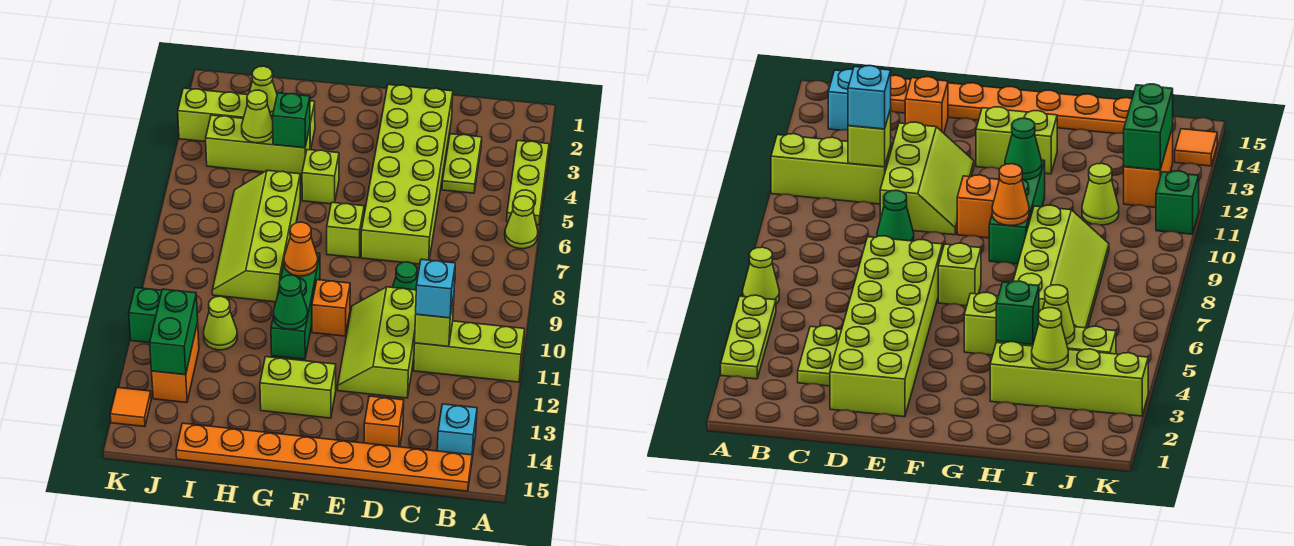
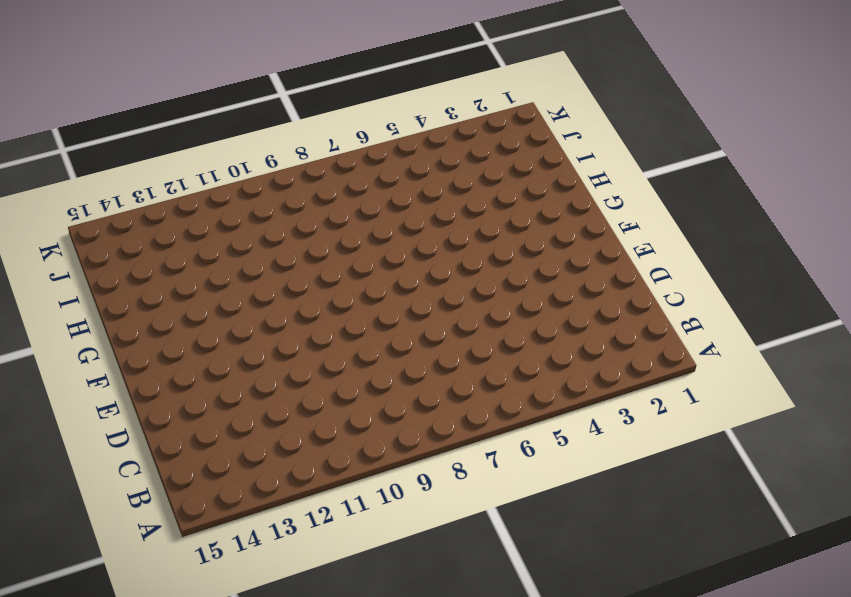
none -> lime 1x3 plate [507,140,549,225]
none -> lime 1x1 cone [505,196,538,249]
none -> lime 1x3 brick [414,321,524,382]
none -> cyan 1x1 brick [437,404,477,458]

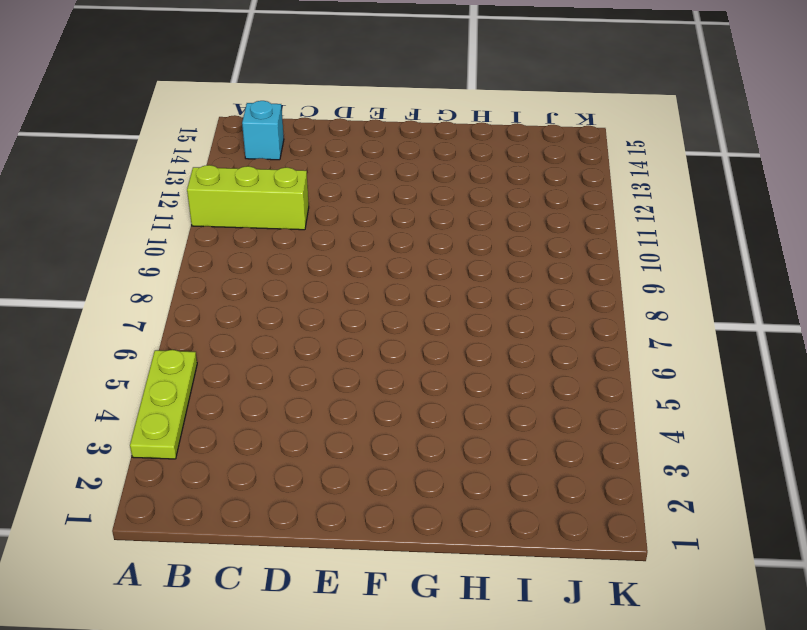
none -> lime 1x1 cone [505,196,538,249]
none -> orange 1x8 plate [176,423,472,491]
none -> lime 1x2 plate [442,134,482,193]
none -> lime 2x6 brick [361,85,453,264]

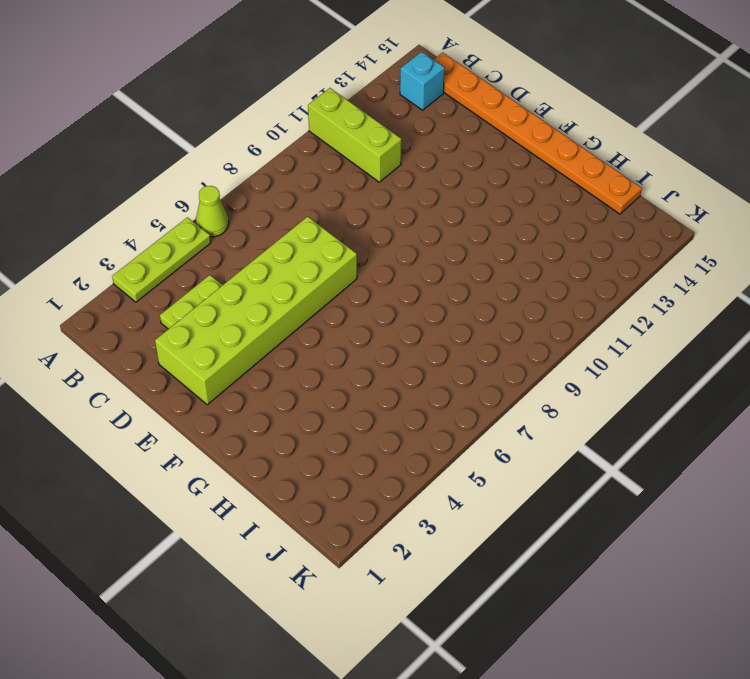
none -> green 1x1 cone [392,262,417,290]
none -> lime 2x3 slope [338,287,416,398]
none -> orange 1x1 brick [364,396,404,447]
none -> lime 1x1 brick [327,203,364,258]

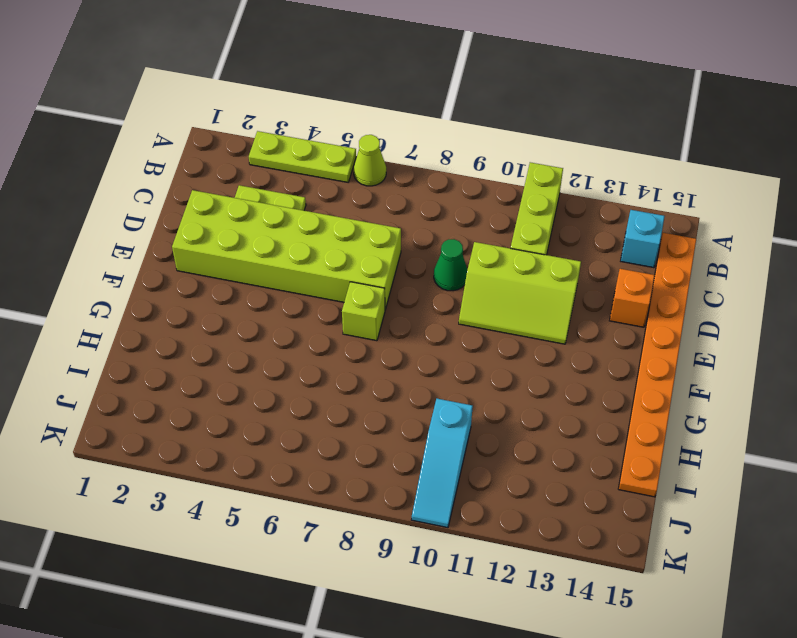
cyan 1x3 slope [412,399,473,528] -> none
none -> orange 1x1 brick [312,280,350,336]
none -> lime 1x2 brick [260,357,336,418]
none -> lime 1x1 brick [302,150,339,204]
none -> green 1x3 brick [271,253,320,359]

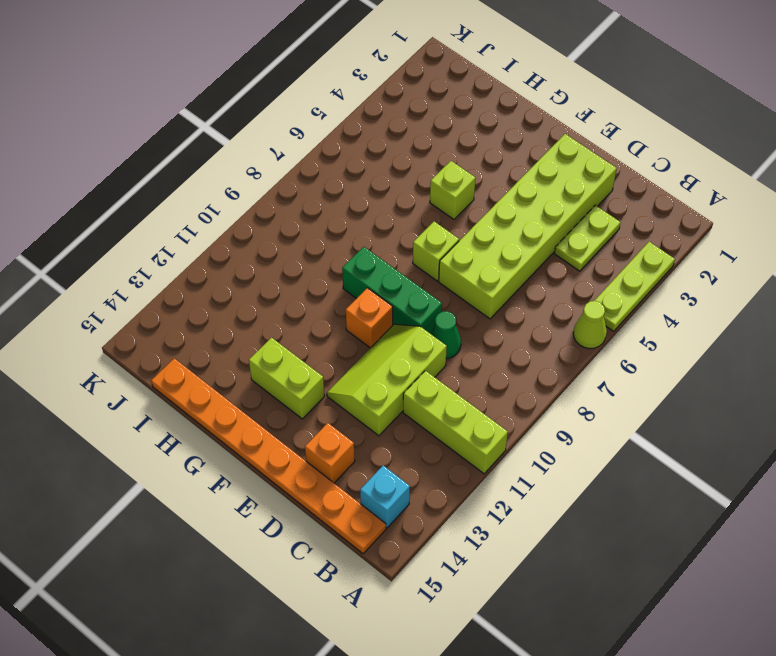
green 1x3 brick [342,247,442,333] -> green 1x3 brick turned to [271,253,320,359]
none -> lime 1x4 brick [178,88,315,150]
none -> lime 1x3 brick [206,115,310,176]
none -> lime 2x4 slope [212,170,300,302]
none -> lime 1x1 cone [204,296,237,350]

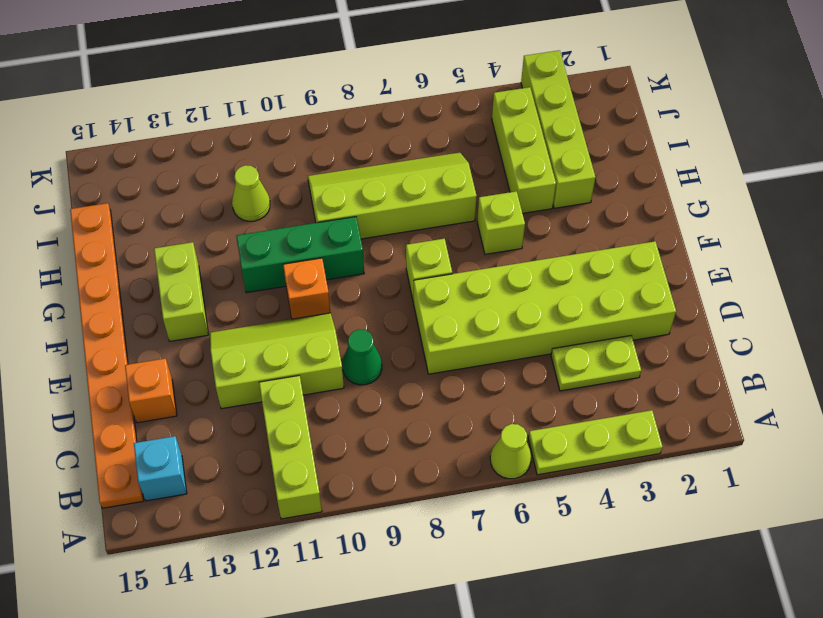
none -> orange 1x2 brick [152,323,199,403]
none -> green 1x1 brick [129,288,162,343]
none -> orange 1x1 tile [110,387,151,427]
none -> lime 1x1 brick [415,296,454,347]

